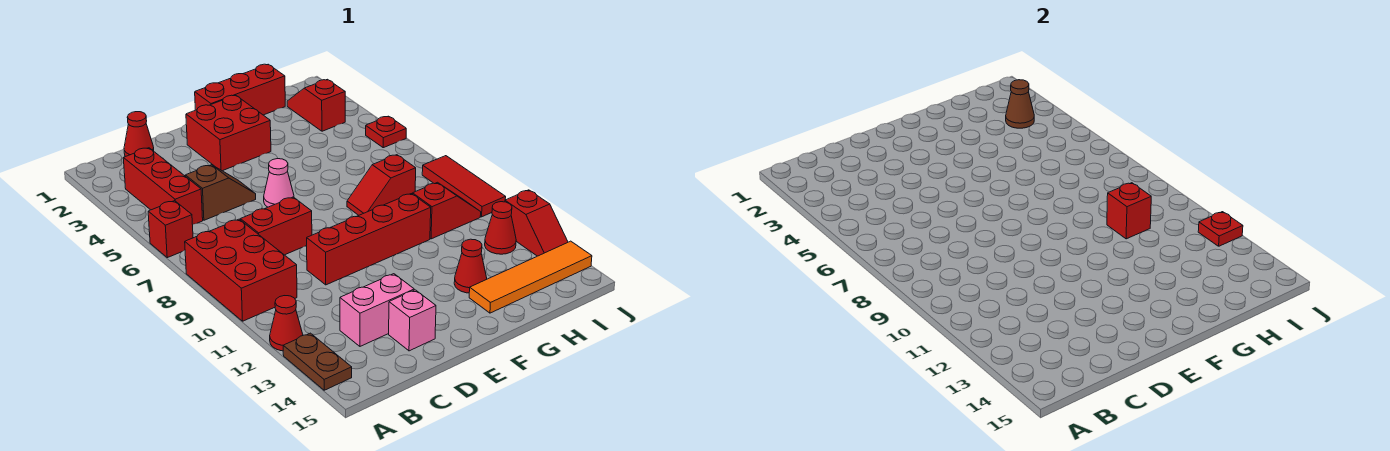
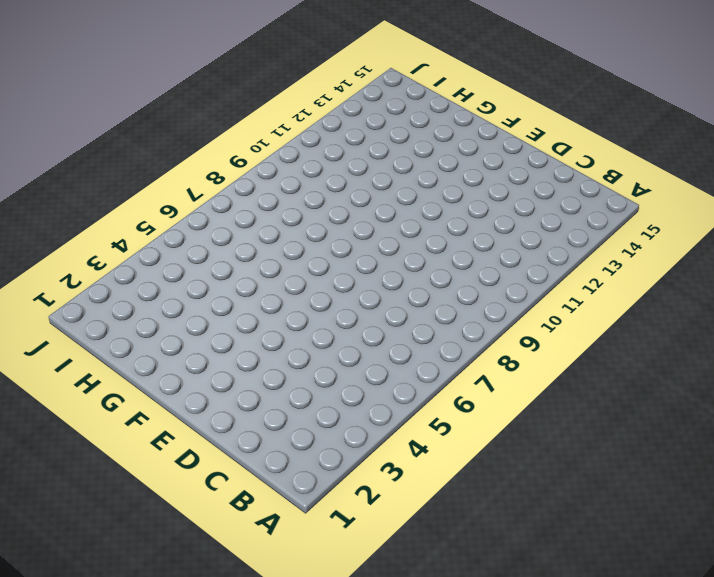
none -> red 1x1 brick [148,201,193,258]
none -> red 2x3 brick [185,219,297,321]
none -> red 1x1 cone [270,296,303,351]

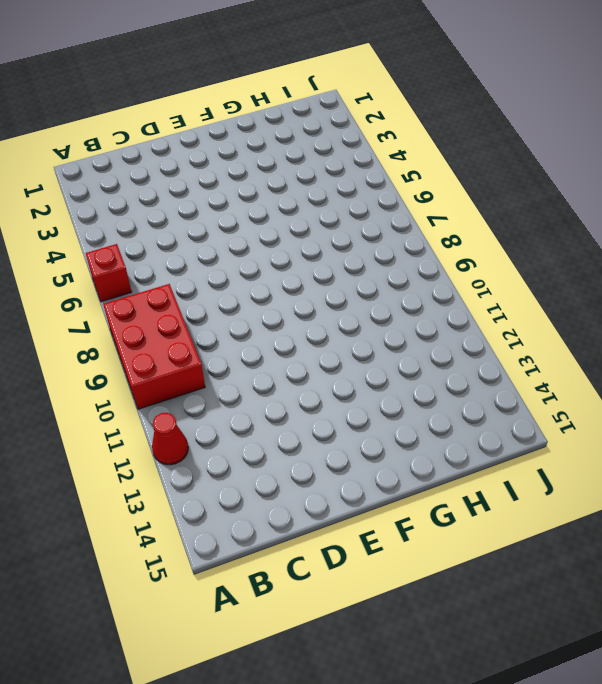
none -> brown 1x2 plate [283,333,352,390]
none -> red 1x3 brick [123,148,203,225]
none -> red 1x1 cone [124,112,154,157]

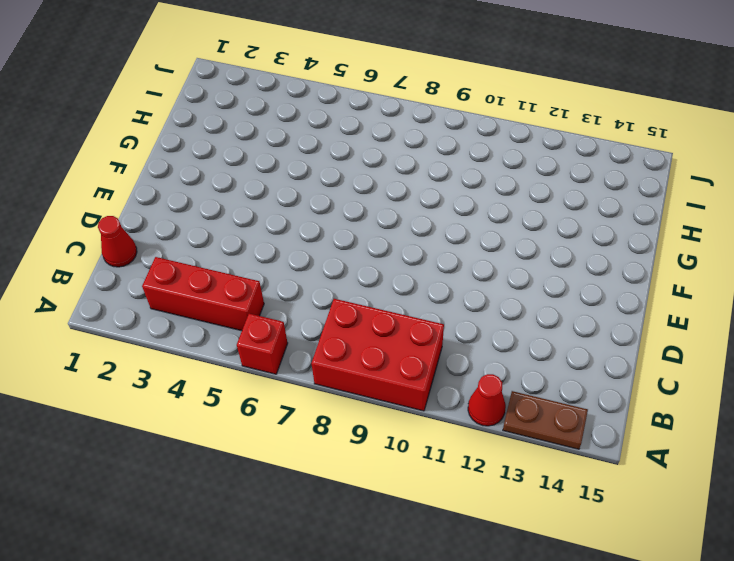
none -> brown 1x2 slope [185,165,256,220]
none -> red 1x2 brick [240,197,312,255]
none -> pink 1x2 brick [340,274,414,346]

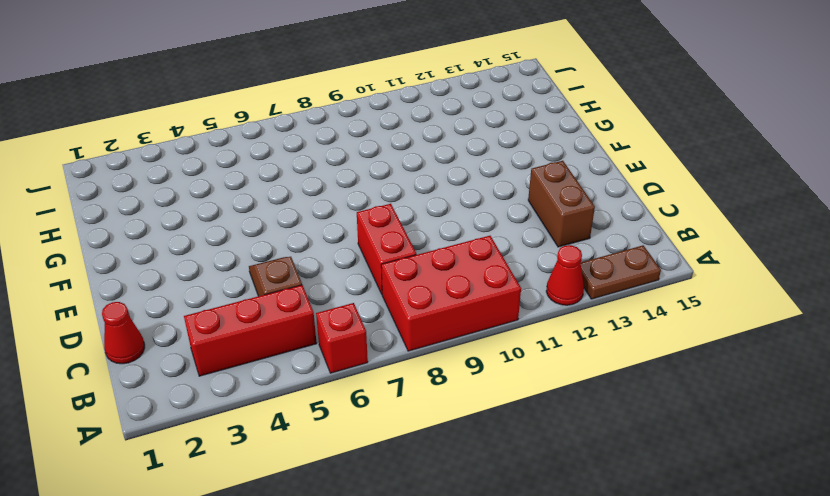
brown 1x2 brick [528,161,595,247] -> pink 1x2 brick [340,274,414,346]
none -> red 1x4 brick [307,194,431,285]
none -> pink 1x1 brick [389,290,436,351]
none -> red 2x2 brick [186,95,271,171]

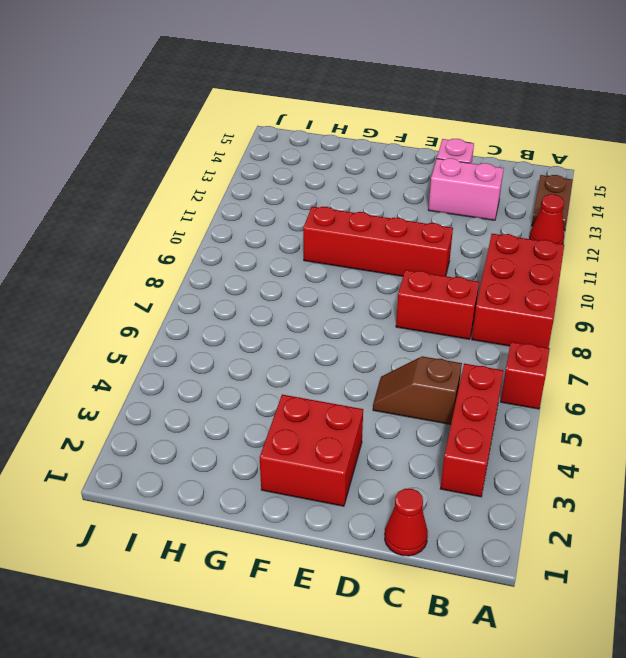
none -> pink 1x1 cone [264,158,294,207]
none -> red 1x3 brick [195,64,285,115]
none -> red 1x2 slope [347,155,416,215]

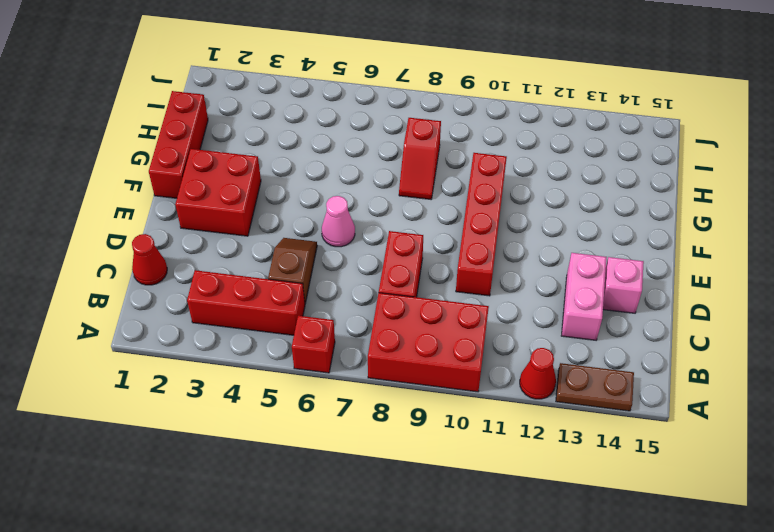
none -> red 1x1 cone [454,239,487,293]
none -> orange 1x4 tile [469,241,592,313]
none -> red 1x2 slope [413,182,481,239]

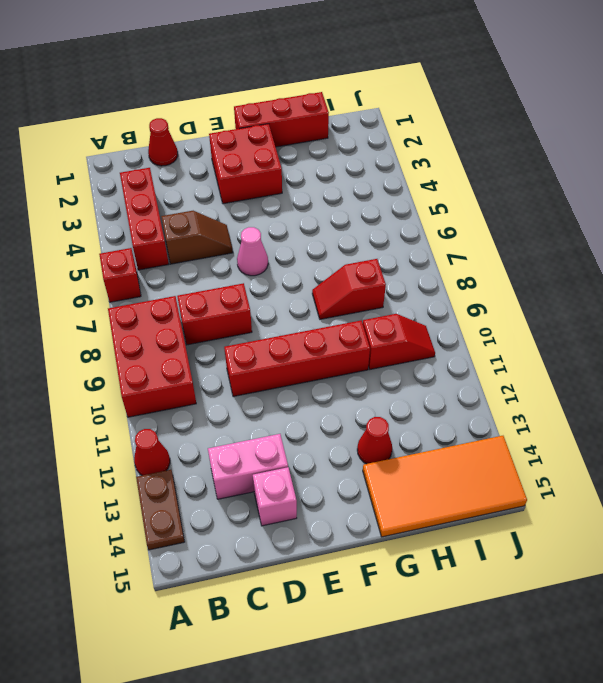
orange 2x4 tile [363,436,527,537] -> orange 1x4 tile [469,241,592,313]
none -> red 1x2 slope [287,79,345,131]
none -> red 1x1 cone [485,202,516,254]
none -> red 1x1 plate [366,116,406,148]

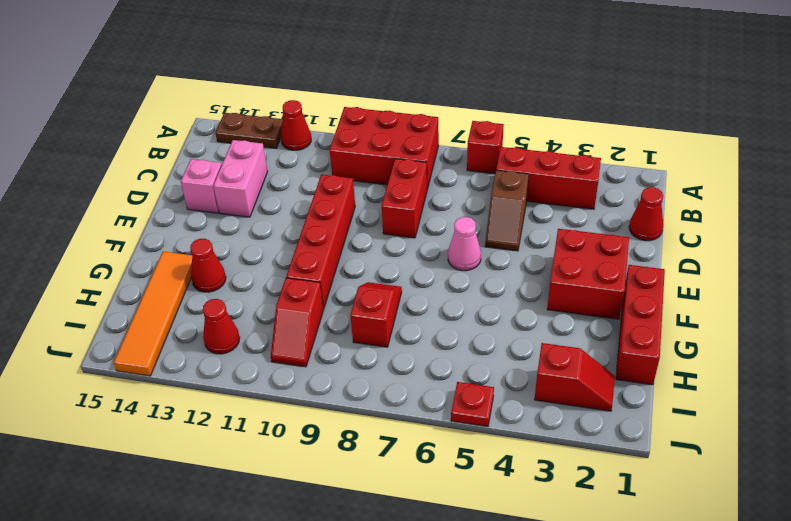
none -> red 1x3 tile [422,156,506,217]
none -> red 1x2 slope [505,190,568,256]
none -> red 1x1 brick [1107,183,1151,239]

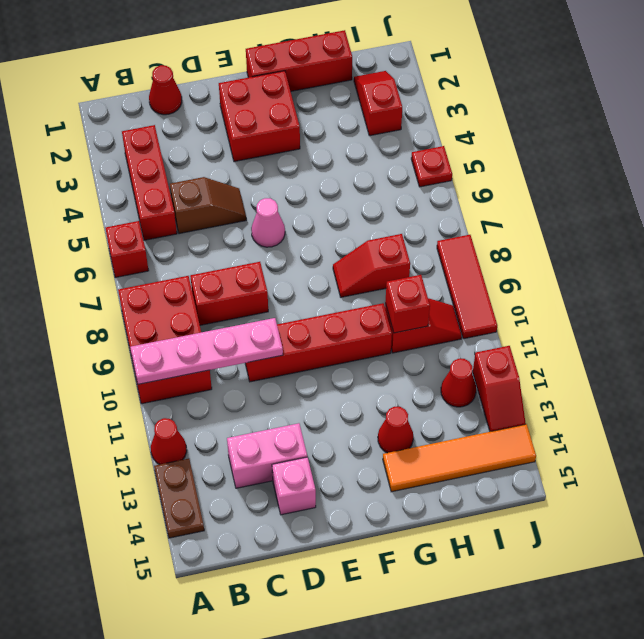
pink 1x4 plate [130,318,283,384] -> none
none -> brown 1x1 cone [1006,80,1034,128]
none -> red 1x1 plate [1198,212,1243,246]

